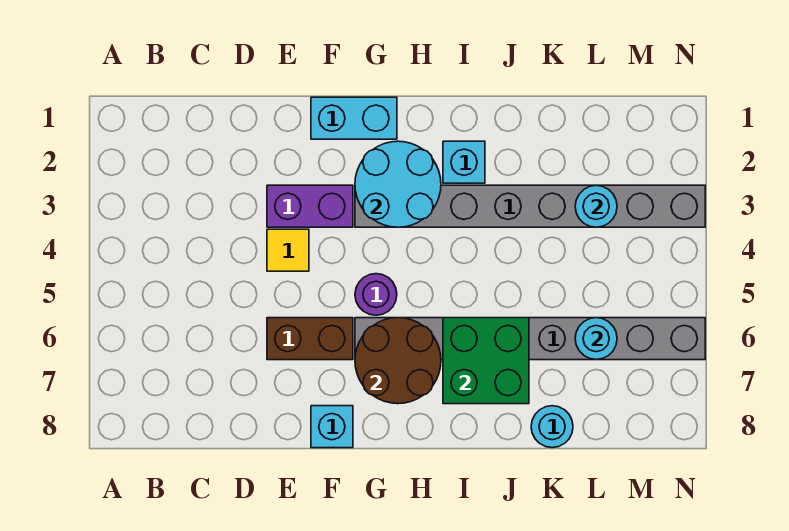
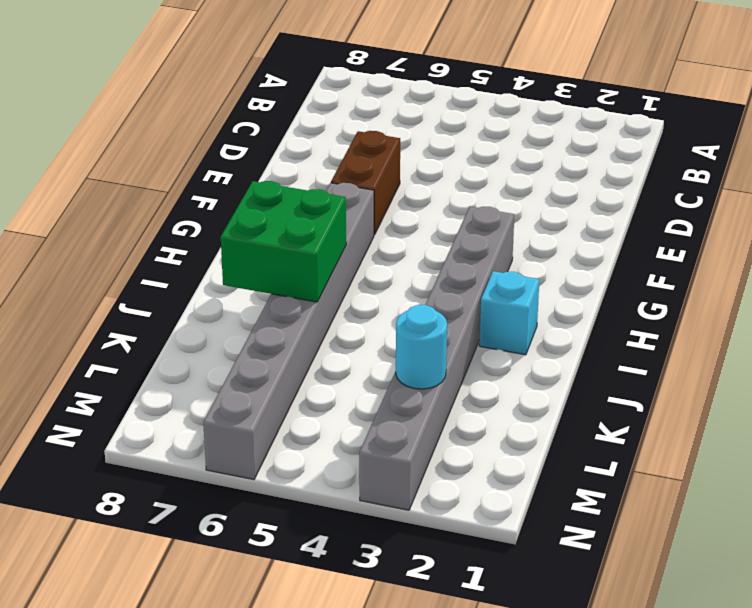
none -> purple 1x2 brick [267,185,353,227]
none -> yellow 1x1 tile [267,229,309,271]
none -> cyan 1x2 brick [311,97,397,139]

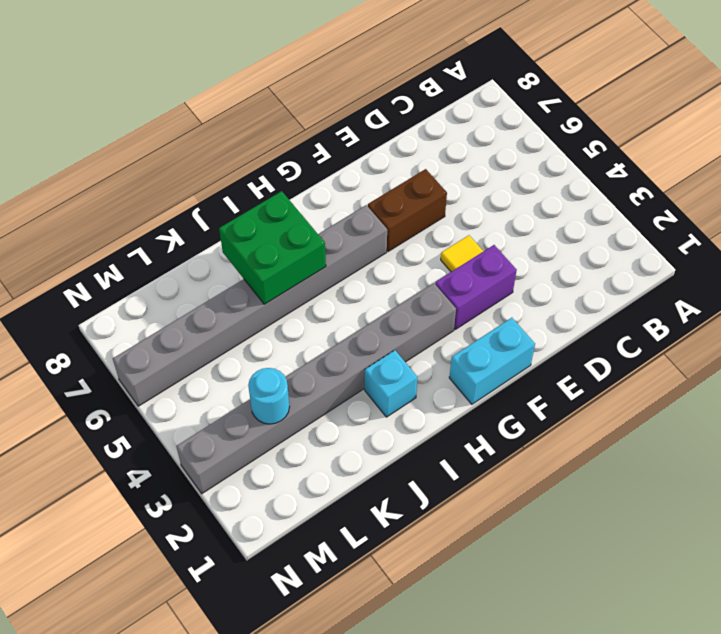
none -> cyan 1x1 brick [311,406,353,448]
none -> purple 1x1 round brick [355,274,397,315]
none -> cyan 1x1 round brick [531,406,573,448]

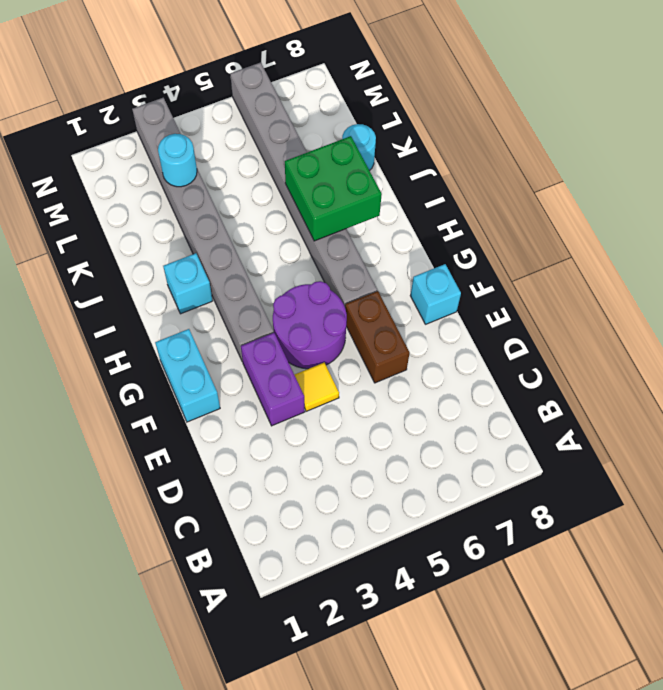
purple 2x2 round brick [273,281,347,369] -> purple 1x1 round brick [355,274,397,315]
none -> cyan 2x2 round brick [355,141,441,227]
none -> brown 2x2 round brick [355,318,441,404]
none -> cyan 1x1 round brick [575,318,617,360]

